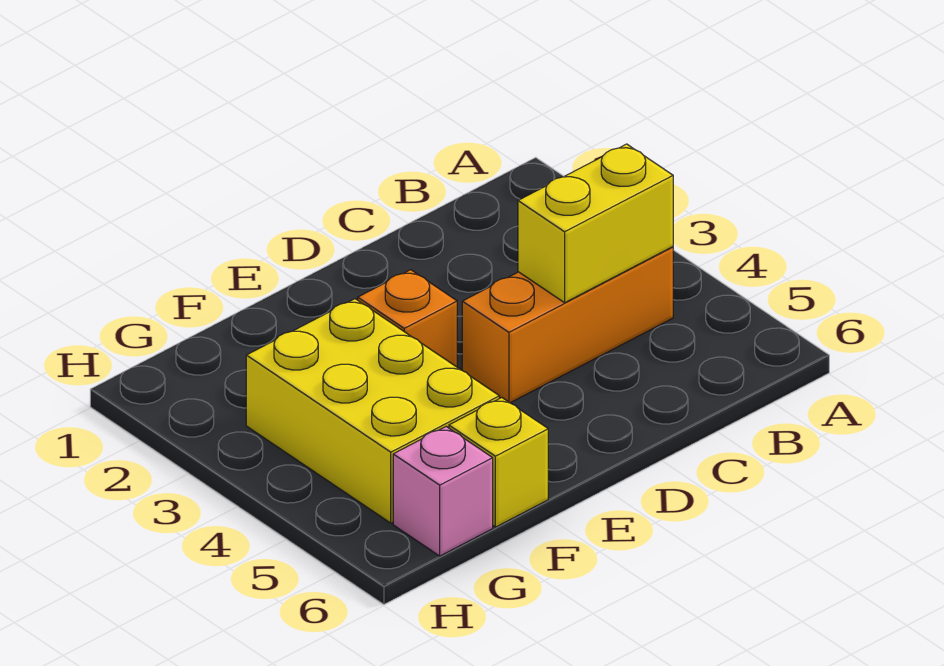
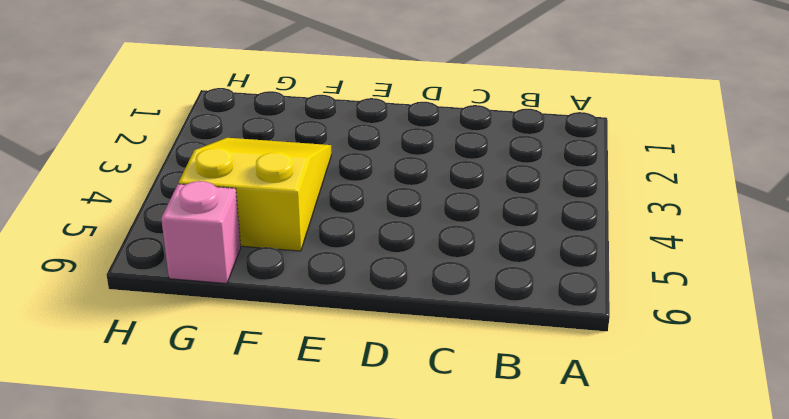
yellow 2x3 slope [179,138,331,251] -> yellow 2x3 brick [246,299,499,523]
none -> orange 1x3 brick [462,247,673,403]
none -> orange 1x1 brick [358,270,457,367]

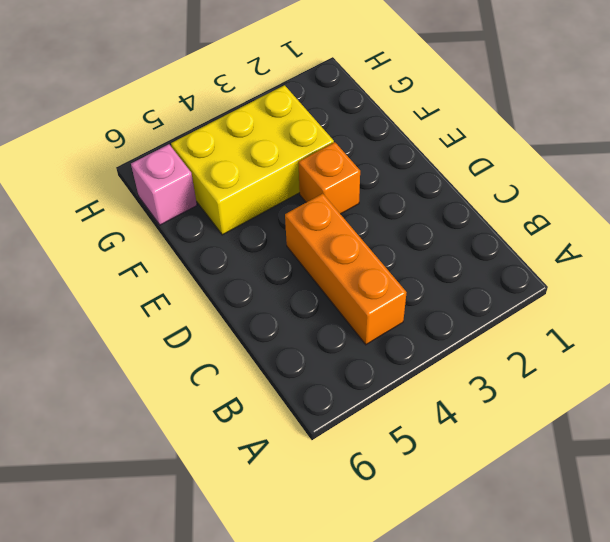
none -> yellow 1x1 brick [449,398,548,527]
none -> yellow 1x2 brick [518,144,673,303]

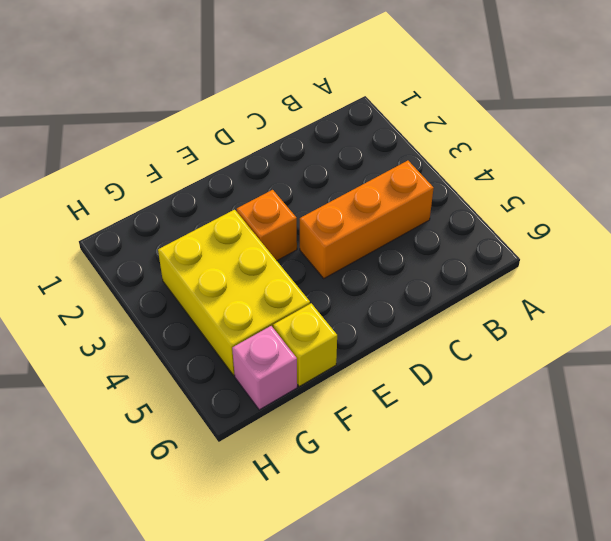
none -> yellow 1x2 brick [518,144,673,303]

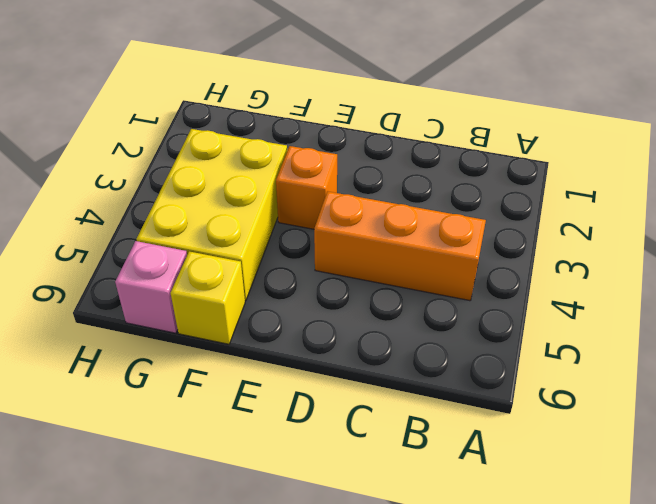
none -> yellow 1x2 brick [518,144,673,303]

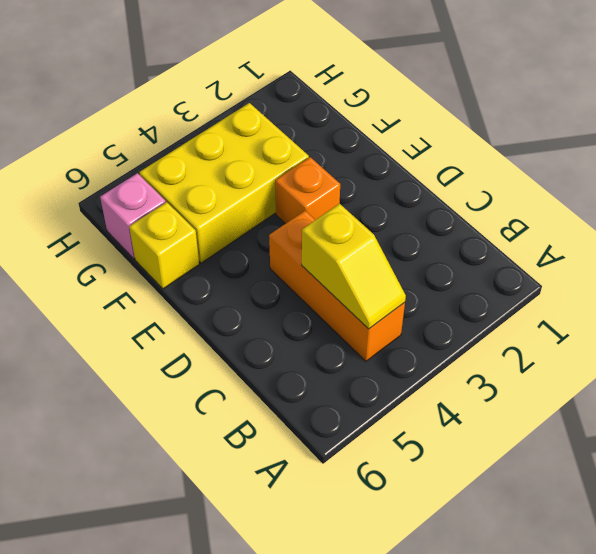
yellow 1x2 slope [302,203,406,329] -> yellow 1x2 brick [518,144,673,303]

